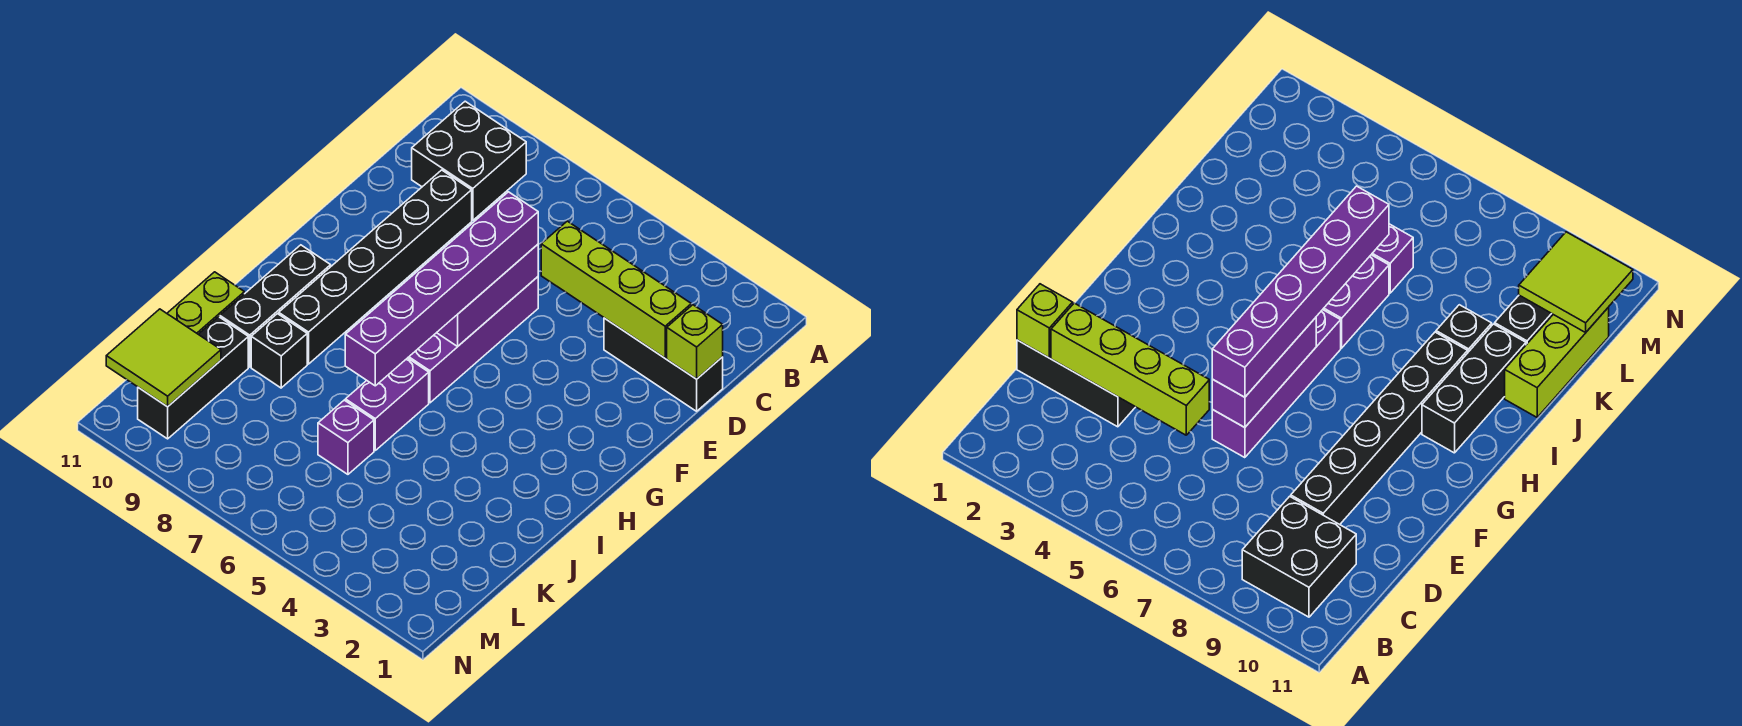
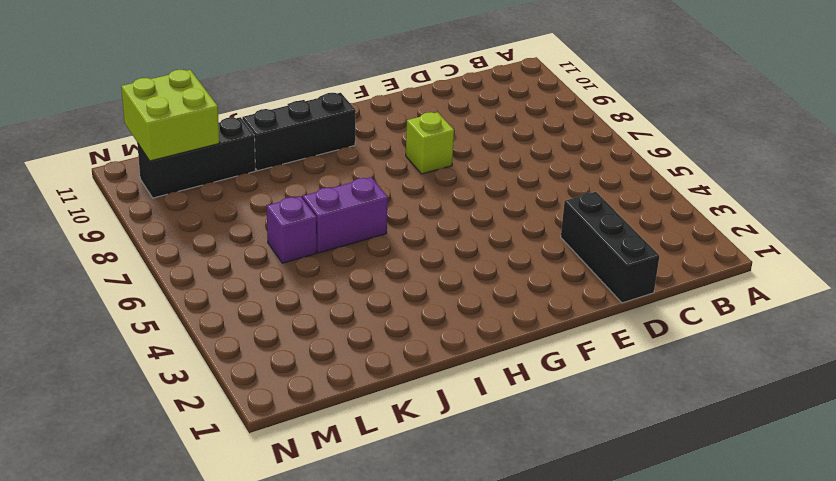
lime 1x1 brick [406,112,454,174] -> lime 1x1 brick moved to [667,305,723,379]
lime 2x2 brick [121,70,219,161] -> lime 2x2 tile [106,309,221,407]
none -> black 2x2 brick [412,101,526,220]
none -> black 1x6 brick [279,170,472,364]
none -> purple 1x4 brick [408,277,538,403]

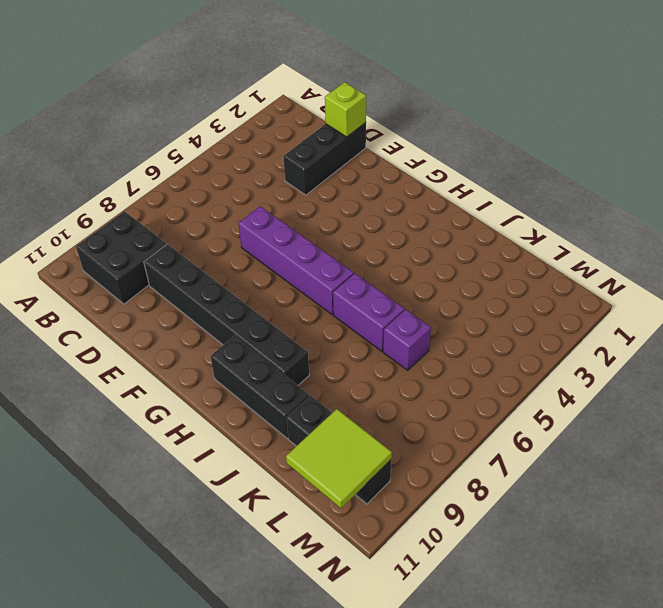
none -> black 1x1 brick [251,314,307,388]
none -> lime 1x3 brick [167,272,244,334]
none -> lime 1x4 brick [541,221,691,358]

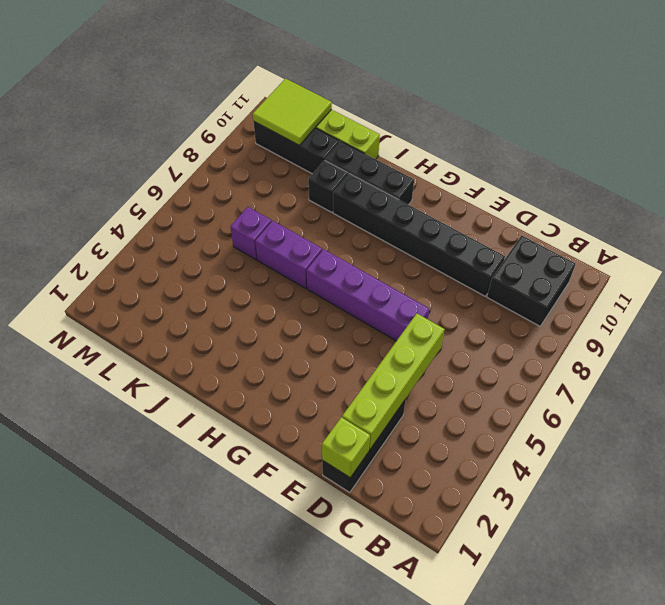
none -> purple 1x3 brick [437,244,538,346]
none -> purple 1x6 brick [345,192,538,386]

